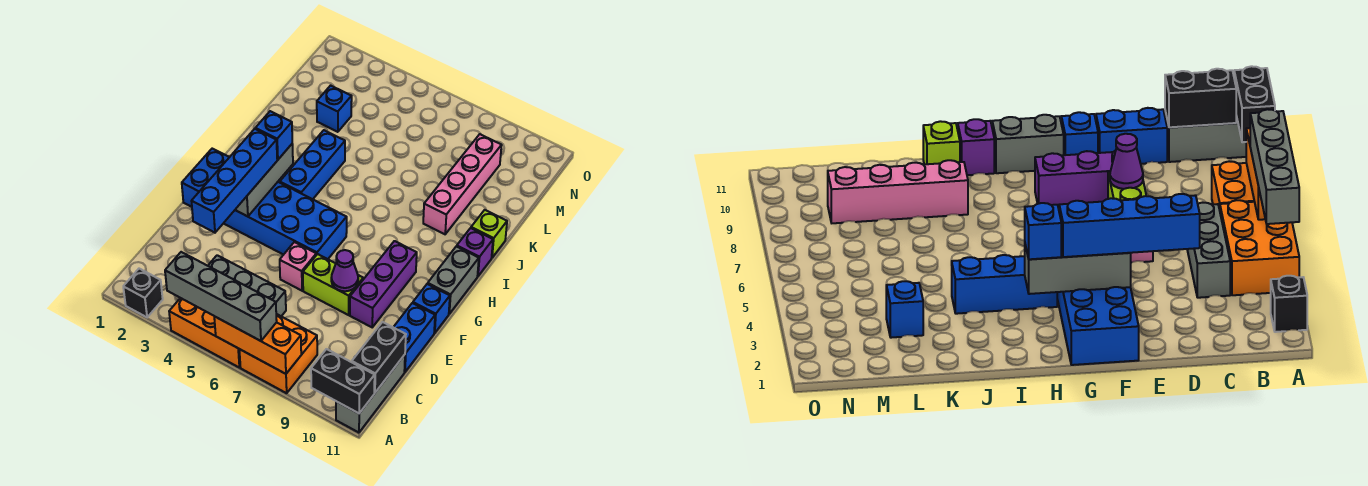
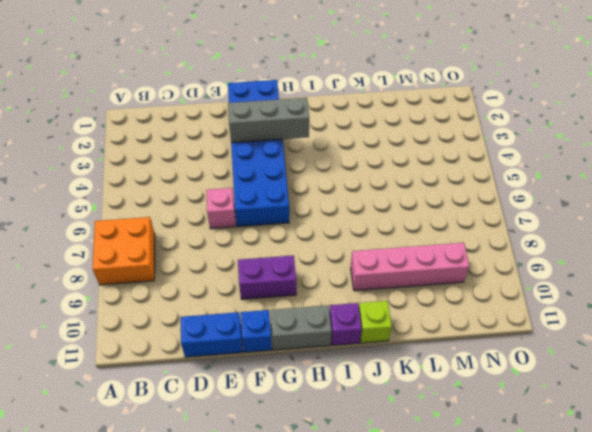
purple 1x2 brick [238,255,296,299] -> purple 1x3 brick [350,241,417,327]
none -> black 1x1 brick [123,269,163,317]
none -> orange 2x3 brick [169,298,240,367]
none -> grey 1x3 brick [336,355,405,433]

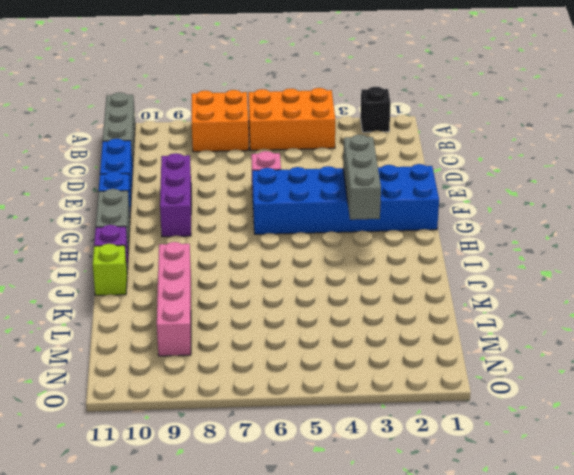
none -> grey 1x3 brick [208,255,286,316]
none -> lime 1x2 brick [303,254,363,315]
none -> blue 1x3 brick [280,130,345,199]

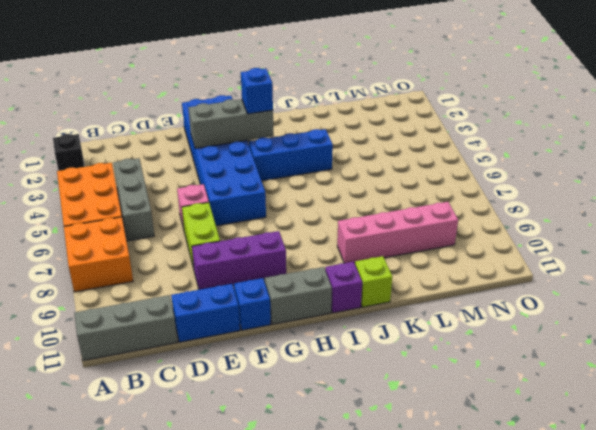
none -> blue 1x1 brick [317,86,352,132]
none -> orange 1x3 brick [214,316,301,374]
none -> black 1x2 brick [311,349,375,413]

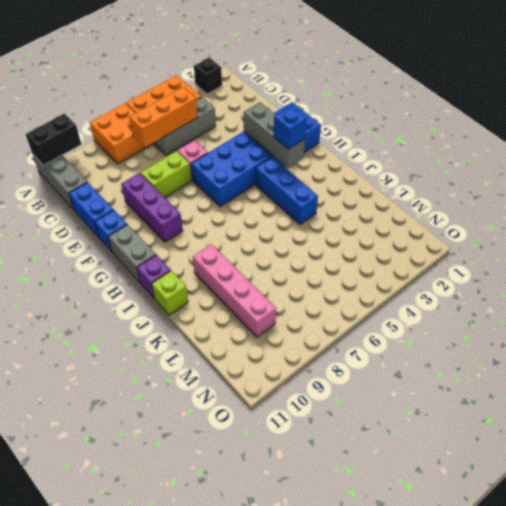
orange 1x3 brick [129,87,198,148] -> orange 1x3 brick moved to [214,316,301,374]
none -> blue 1x1 brick [317,86,352,132]
none -> black 1x2 brick [352,322,406,393]
none -> purple 1x1 cone [331,250,358,291]

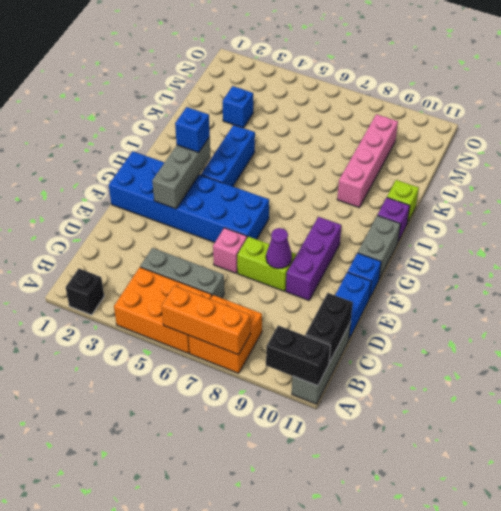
none -> grey 1x4 brick [165,252,277,341]
none -> blue 1x4 brick [192,129,277,233]

